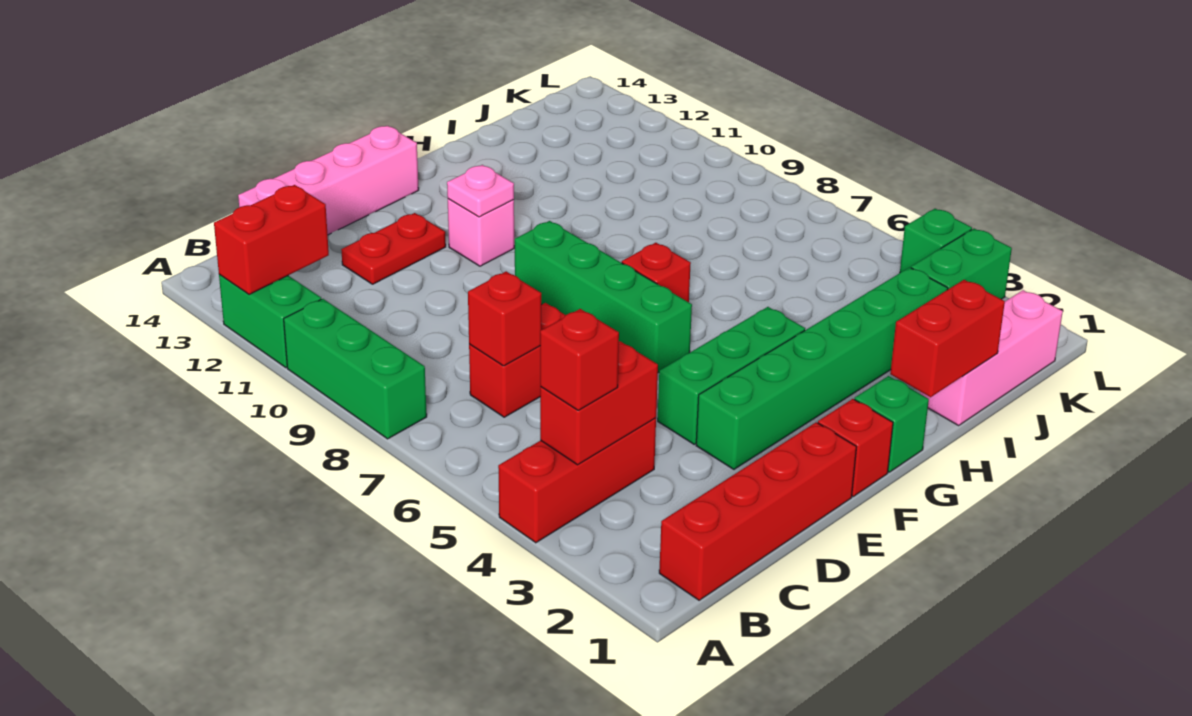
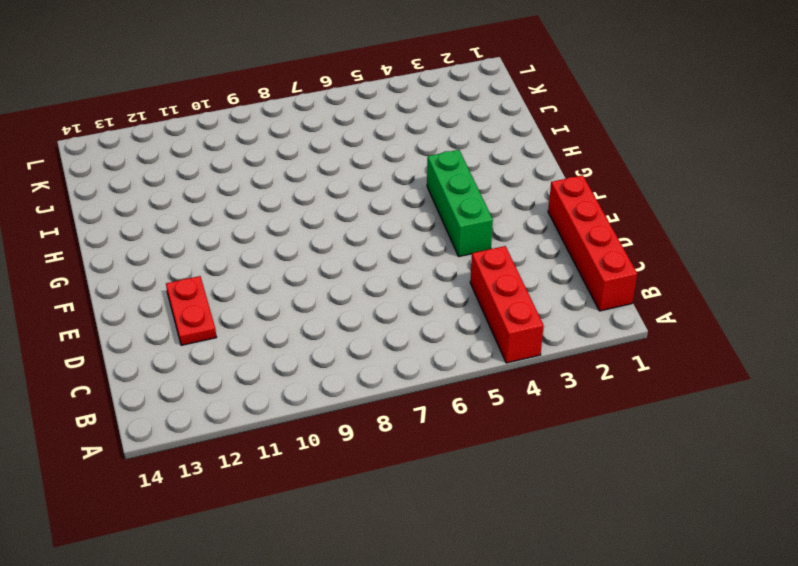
none -> green 1x3 brick [284,299,427,439]
none -> green 1x2 brick [219,274,321,368]
none -> red 1x2 brick [469,303,565,417]

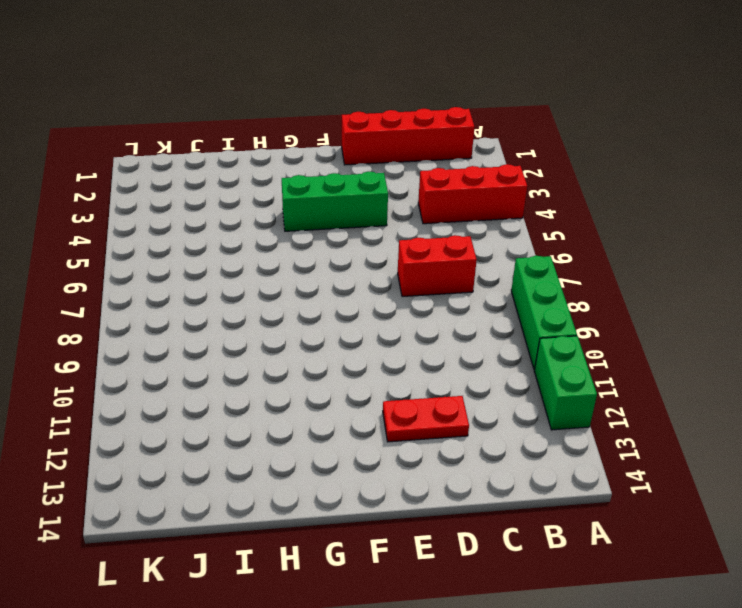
none -> pink 1x4 brick [238,126,419,235]
none -> green 1x6 brick [696,267,948,469]
none -> red 1x1 brick [818,399,893,496]

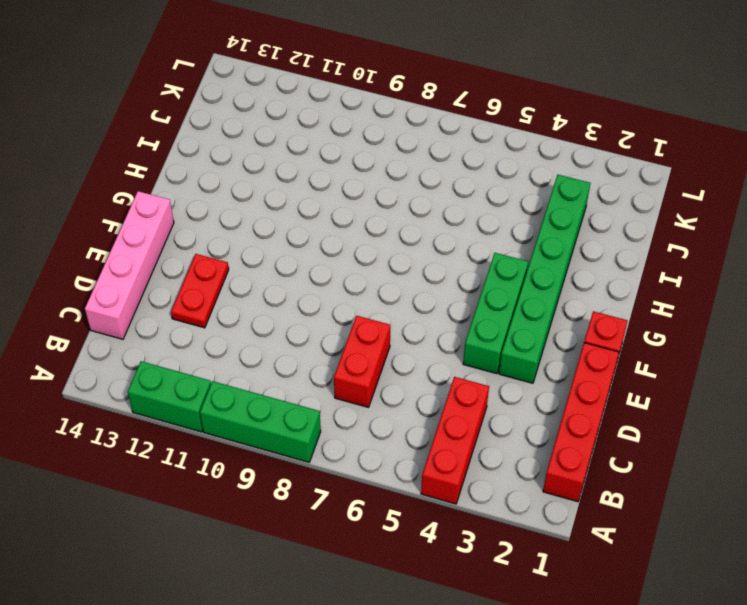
none -> green 1x4 brick [515,221,692,373]
none -> pink 1x1 brick [448,199,514,266]
none -> green 1x1 brick [854,376,929,472]

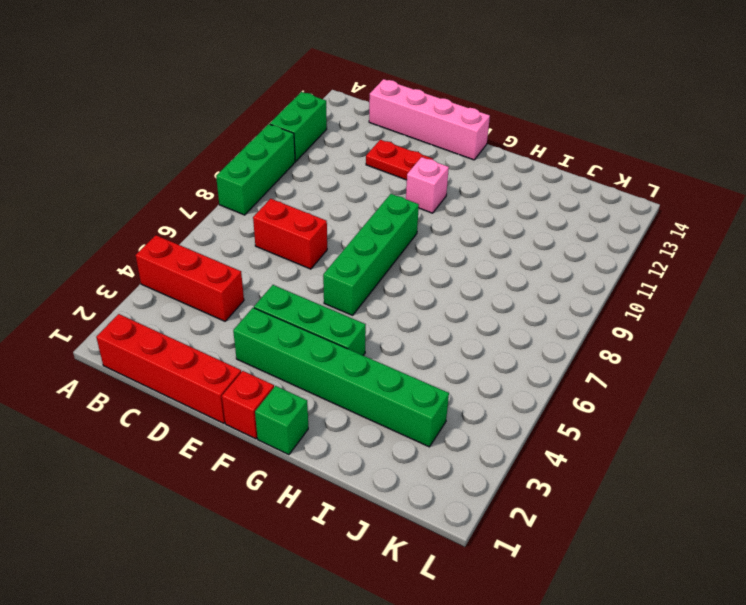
none -> red 1x1 brick [622,243,691,302]
none -> pink 1x3 brick [920,290,1063,425]
none -> green 1x2 brick [911,229,1012,299]

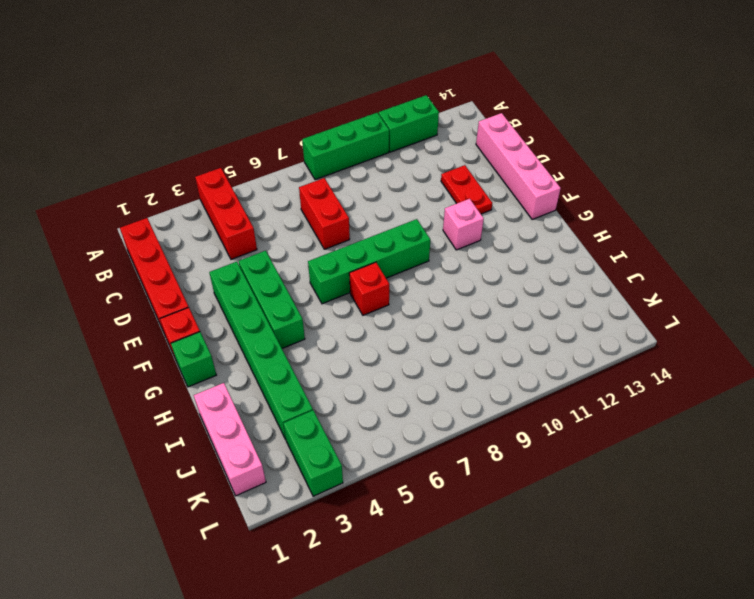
none -> green 1x1 brick [900,209,972,273]
none -> red 1x2 brick [214,185,329,294]
none -> red 1x2 brick [540,341,658,465]

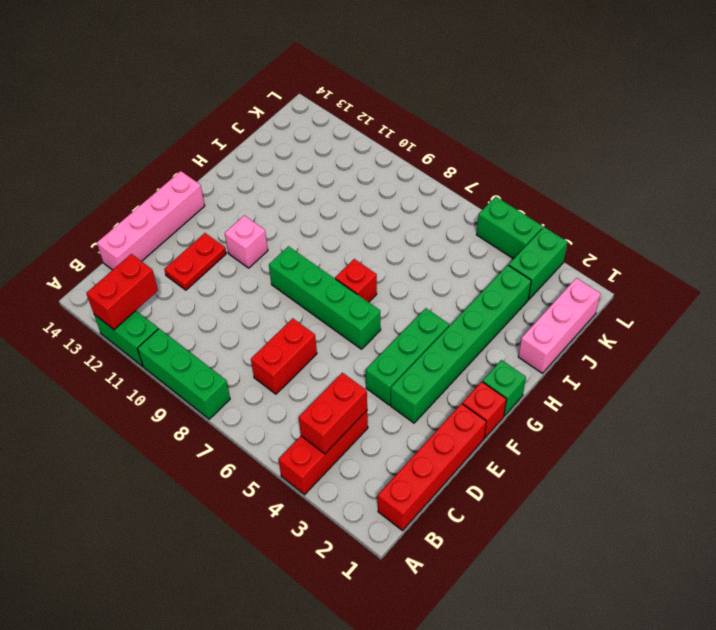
green 1x2 brick [477,197,543,259] -> green 1x1 brick [900,209,972,273]
none -> red 1x1 brick [468,271,541,366]
none -> pink 1x1 plate [447,165,514,217]
none -> red 1x2 brick [890,280,1005,397]

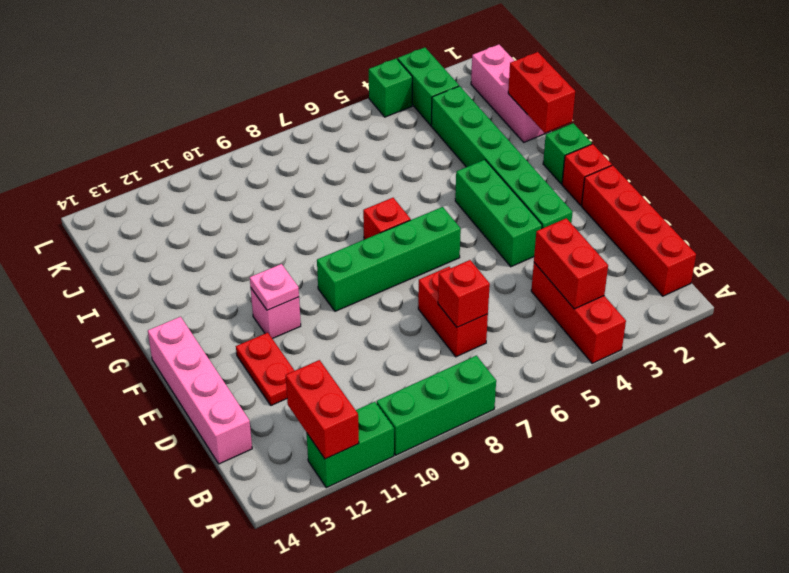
none -> red 1x1 brick [540,309,619,410]

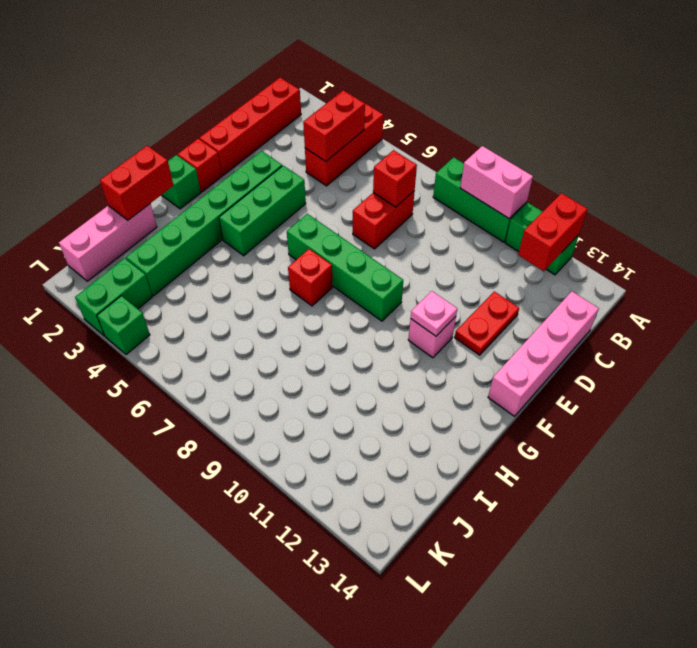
pink 1x2 brick [460,146,533,218] -> none
none -> red 1x1 brick [540,309,619,410]

